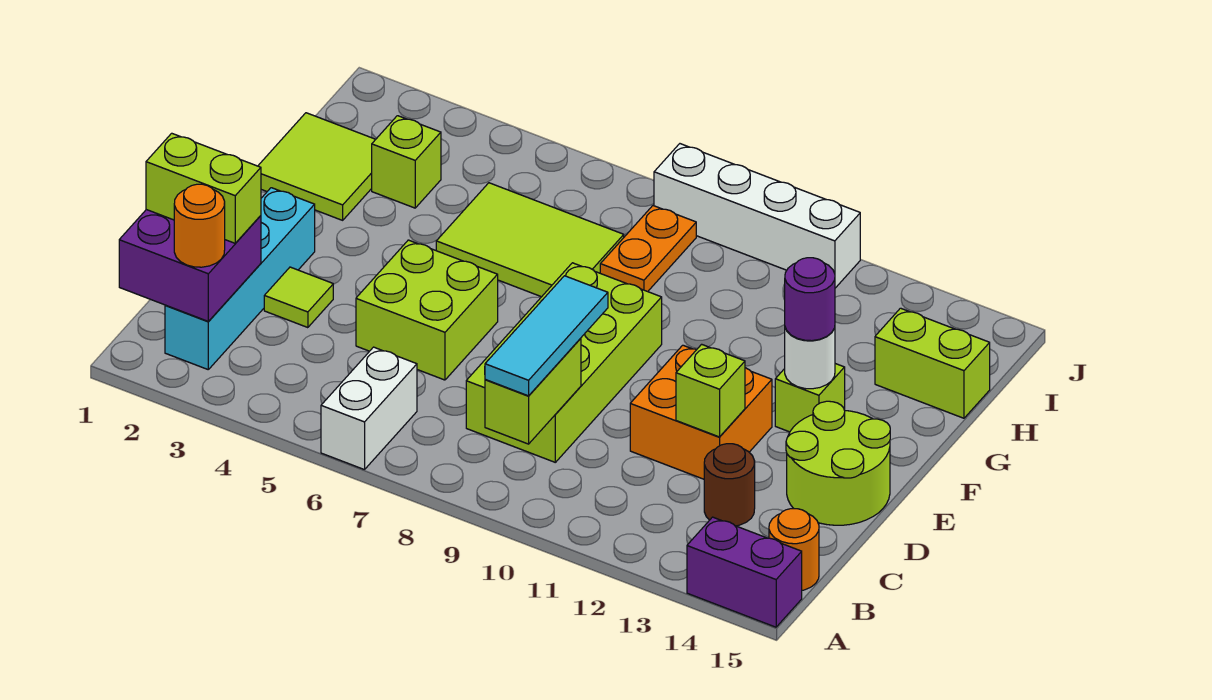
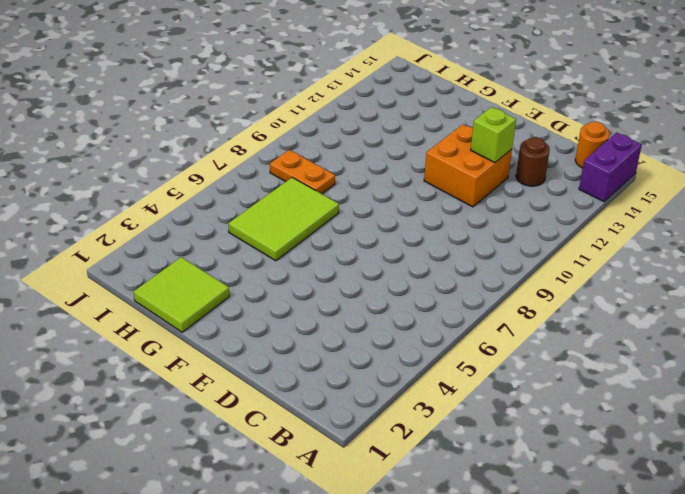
none -> white 1x2 brick [321,347,417,470]
none -> cyan 1x4 brick [165,188,315,369]
none -> lime 2x4 brick [466,263,662,462]

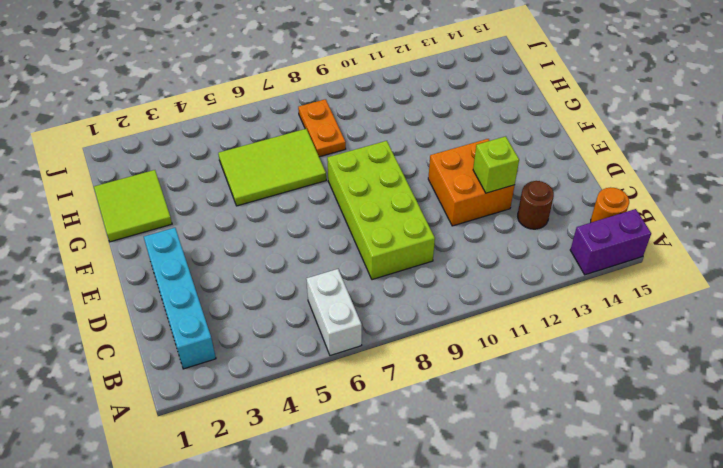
none -> lime 1x1 tile [264,267,333,328]
none -> lime 2x2 brick [356,240,498,380]
none -> lime 2x2 round brick [786,401,890,525]

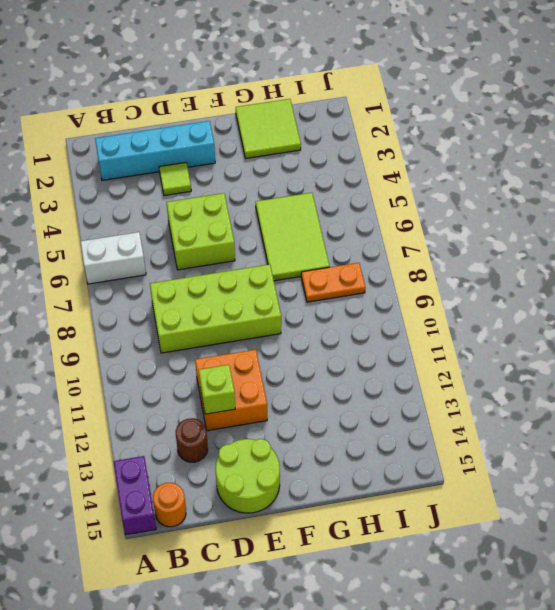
none -> lime 1x1 brick [775,364,845,432]
none -> lime 1x1 brick [372,116,441,208]
none -> lime 1x2 brick [875,308,990,418]

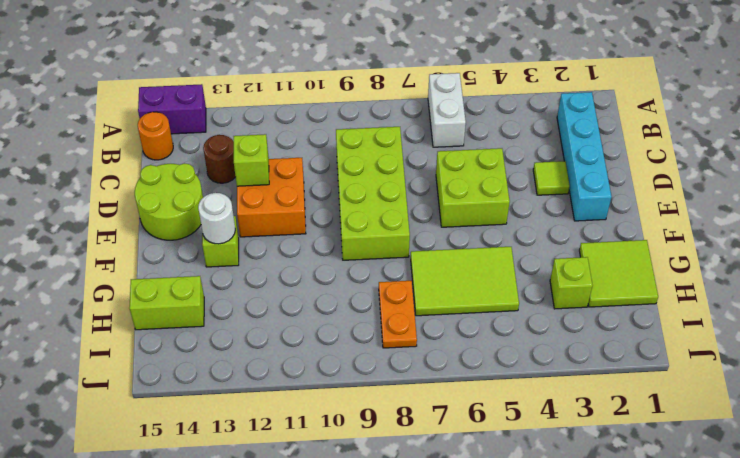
none -> white 1x4 brick [654,144,860,288]
none -> purple 2x2 brick [119,210,261,321]
none -> lime 1x2 brick [485,338,581,444]

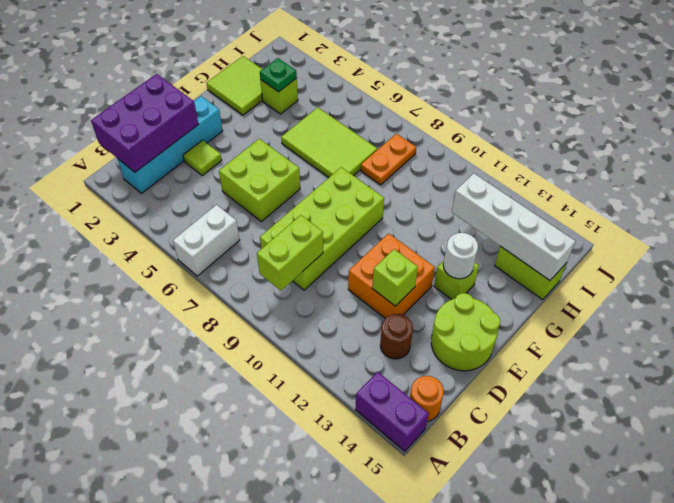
purple 2x3 brick [91,74,199,172] -> purple 2x2 brick [119,210,261,321]
green 1x1 plate [260,58,297,92] -> none
white 1x4 brick [452,173,575,280] -> white 1x4 brick moved to [654,144,860,288]
none -> orange 1x1 round brick [174,184,225,267]
none -> cyan 1x3 tile [485,276,608,396]
none -> lime 1x2 brick [146,133,261,243]

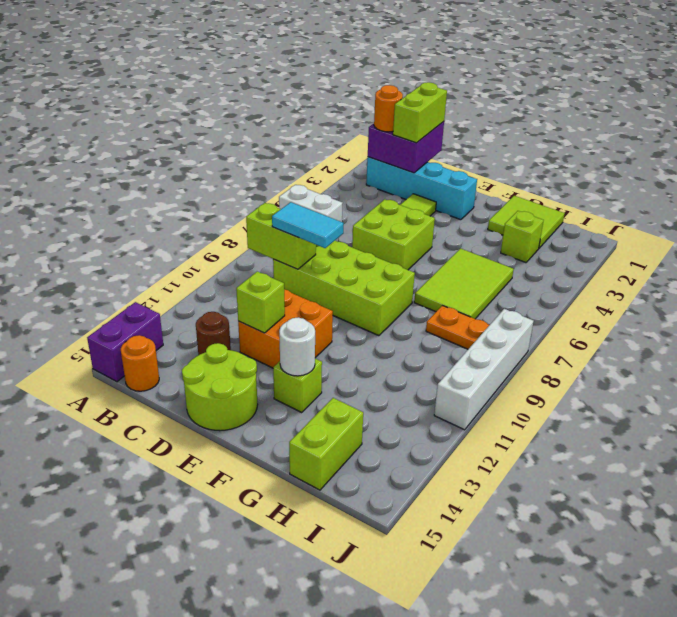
cyan 1x2 tile [272,202,344,248] -> cyan 1x3 tile [485,276,608,396]
none -> purple 1x1 round brick [785,258,835,341]

